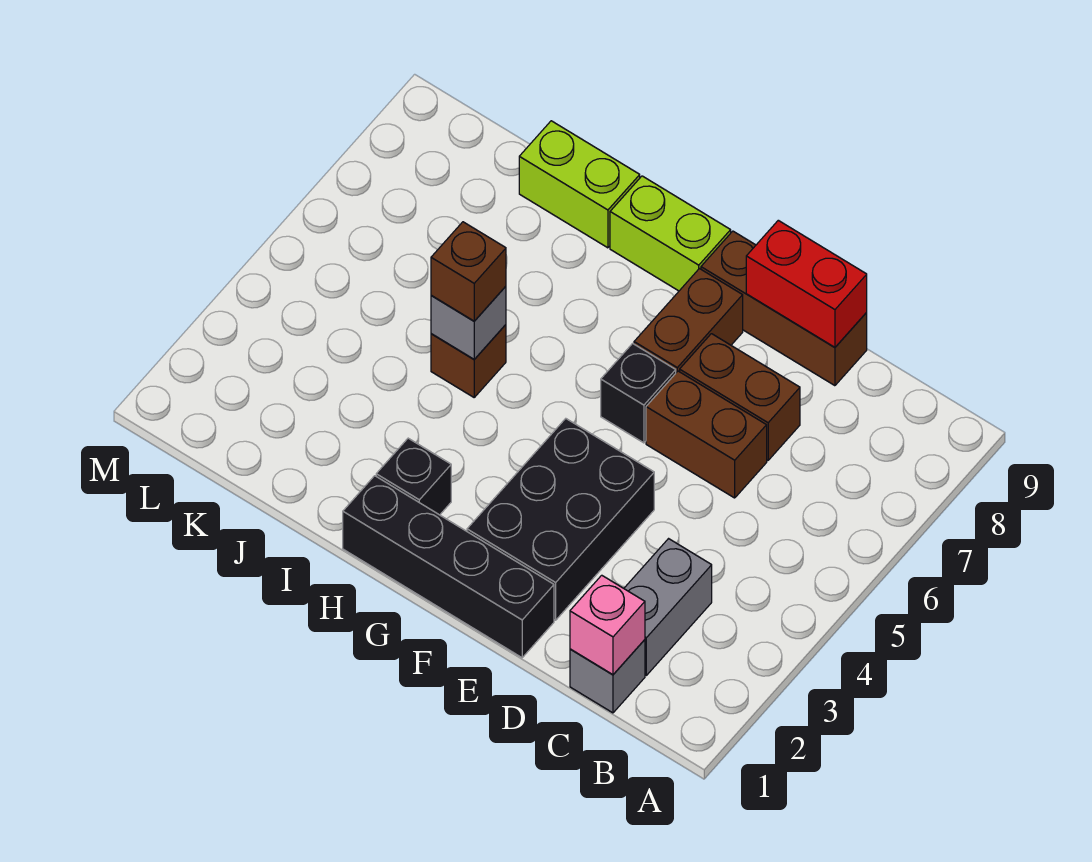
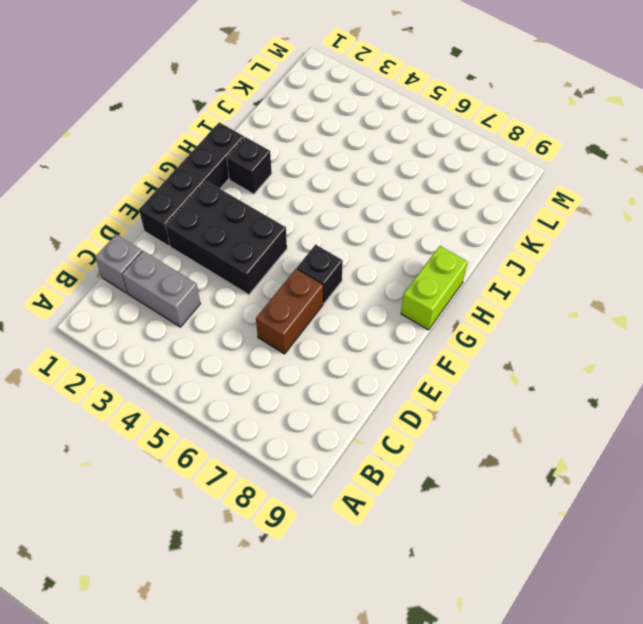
none -> brown 1x2 brick [680,334,800,460]
none -> brown 1x3 brick [701,231,867,386]
none -> brown 1x2 brick [634,269,743,373]

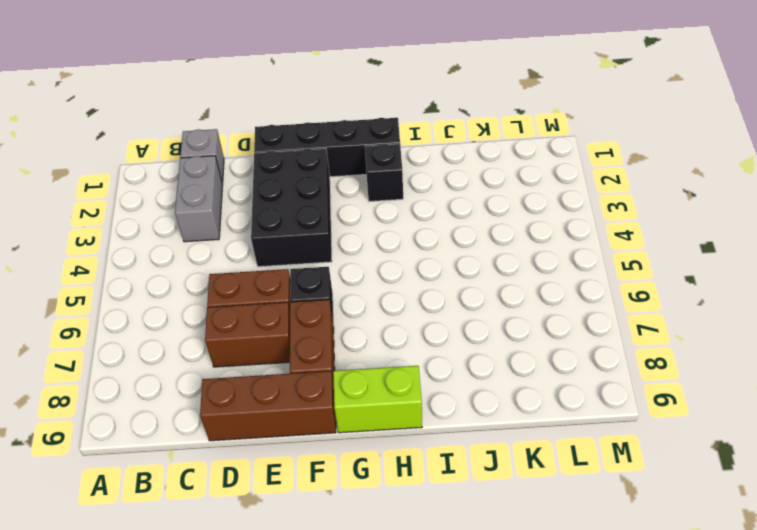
none -> brown 1x1 brick [431,325,506,397]
none -> lime 1x2 brick [519,121,640,248]
none -> pink 1x1 brick [570,575,645,675]

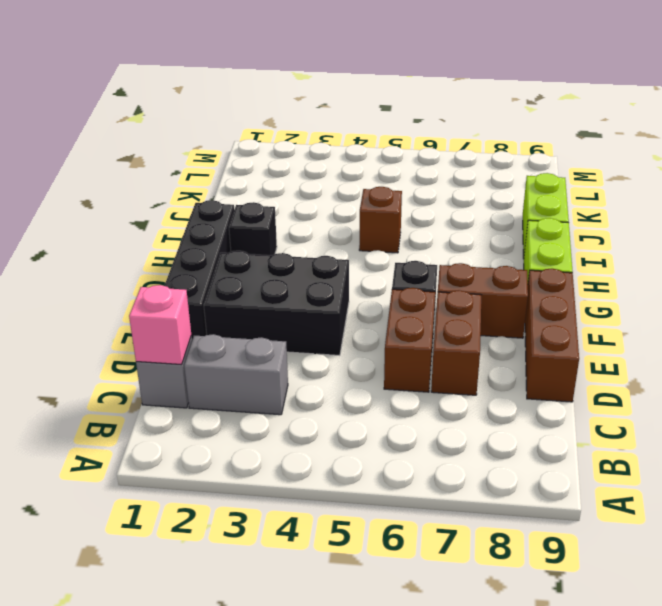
none -> red 1x2 brick [746,220,867,347]
none -> grey 1x1 brick [431,286,506,359]
none -> brown 1x1 brick [431,222,506,321]

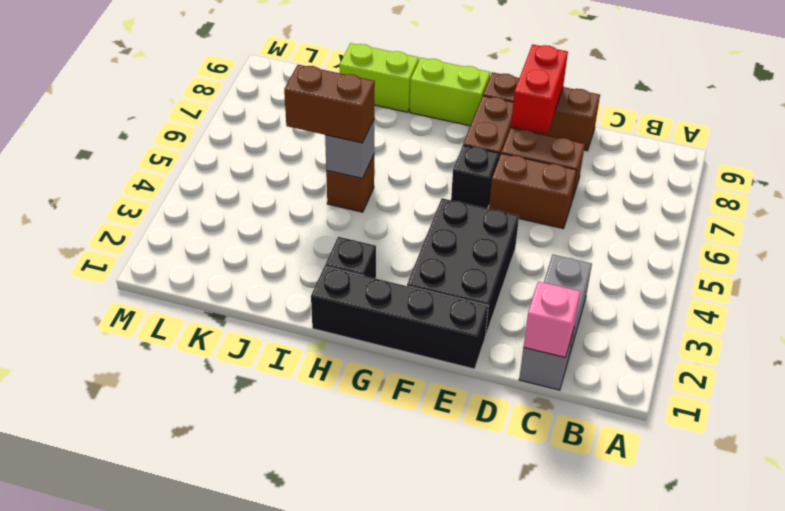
red 1x2 brick [511,44,568,134] -> red 1x2 brick turned to [746,220,867,347]
brown 1x2 brick [284,65,375,143] -> brown 1x1 brick [431,222,506,321]

